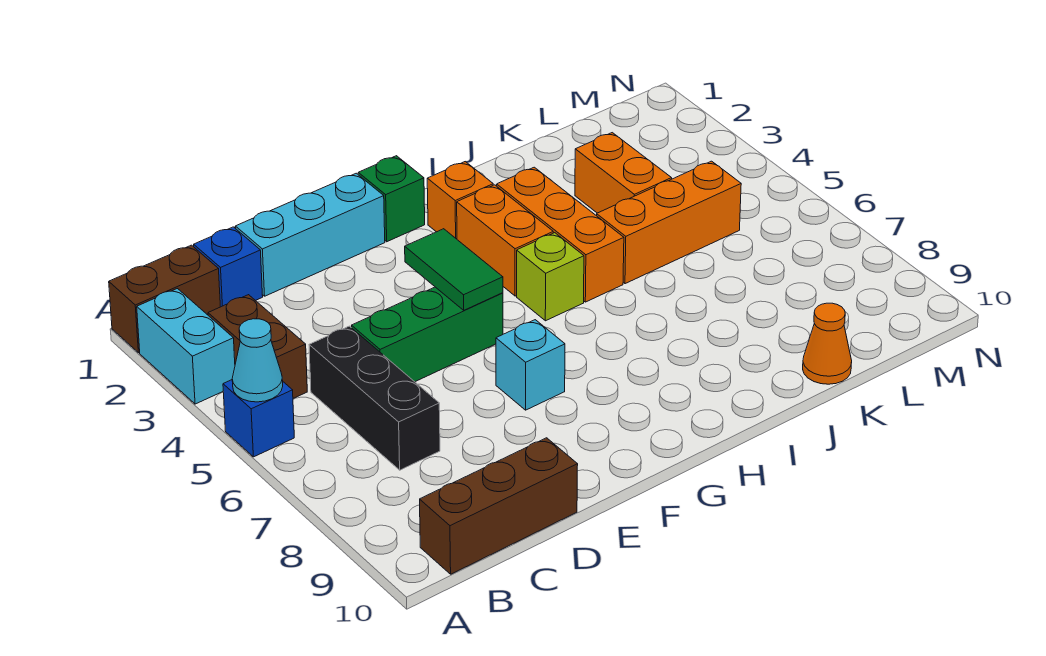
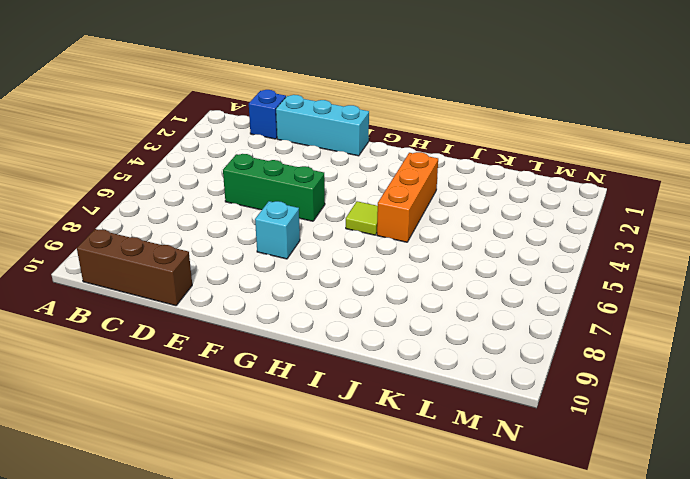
lime 1x1 tile [346,201,378,235] -> lime 1x1 brick [517,233,584,321]
none -> brown 1x2 brick [109,245,220,353]
none -> cyan 1x2 brick [137,289,235,404]
none -> blue 1x1 brick [223,380,294,457]

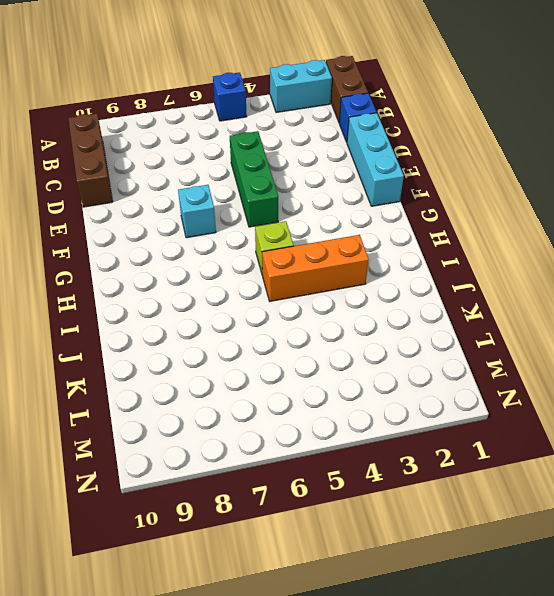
none -> brown 1x2 brick [208,295,307,398]
none -> black 1x3 brick [309,326,440,470]
none -> green 1x1 brick [358,156,425,242]

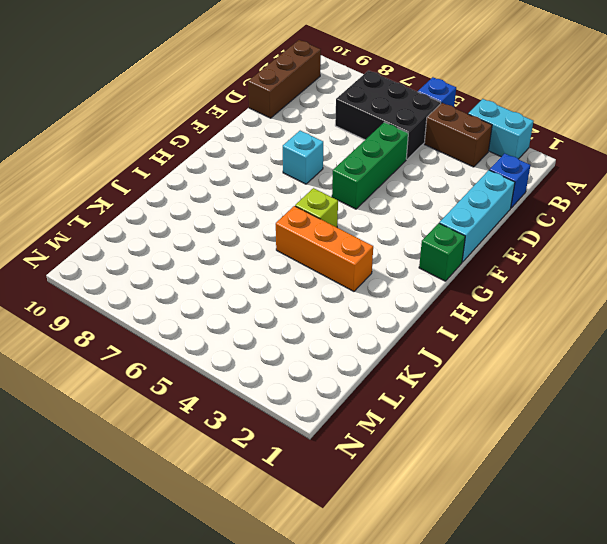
black 2x3 brick [335,70,441,159] -> black 1x3 brick [309,326,440,470]
none -> brown 1x2 brick [109,245,220,353]
none -> orange 1x1 brick [427,162,493,239]
none -> orange 1x2 brick [457,185,553,296]

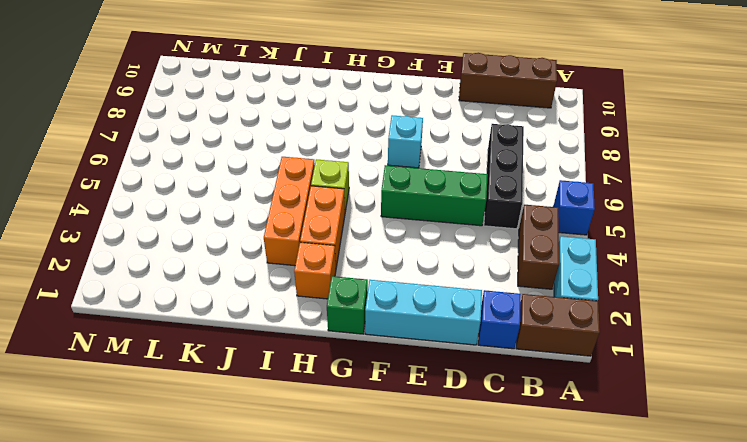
none -> orange 1x3 brick [597,161,741,284]
none -> orange 1x2 brick [575,133,672,213]
none -> orange 1x1 cone [803,303,852,384]

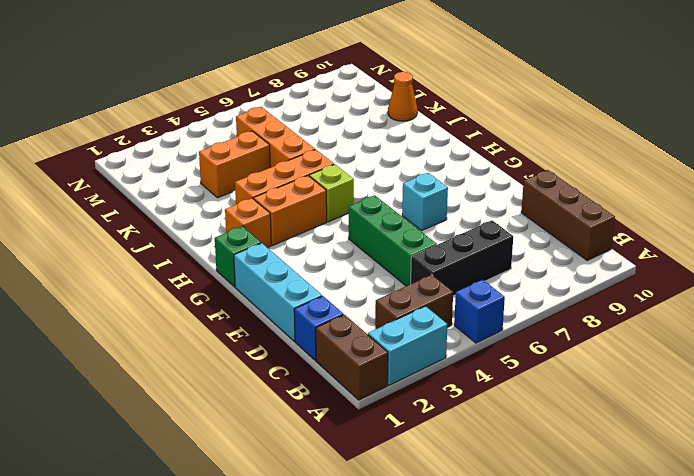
none -> cyan 1x1 cone [232,319,283,402]
none -> green 1x2 tile [405,229,503,310]

